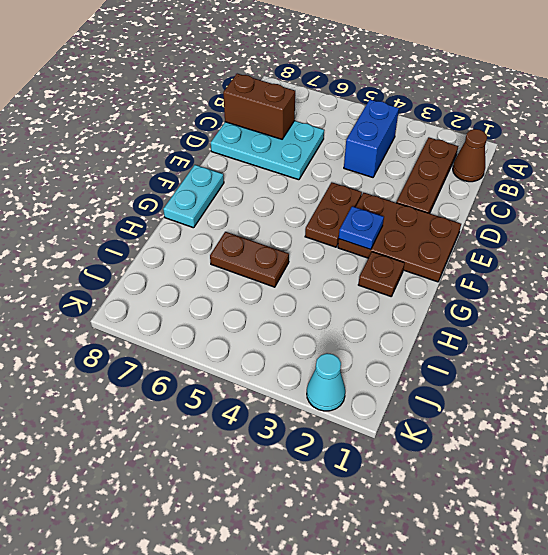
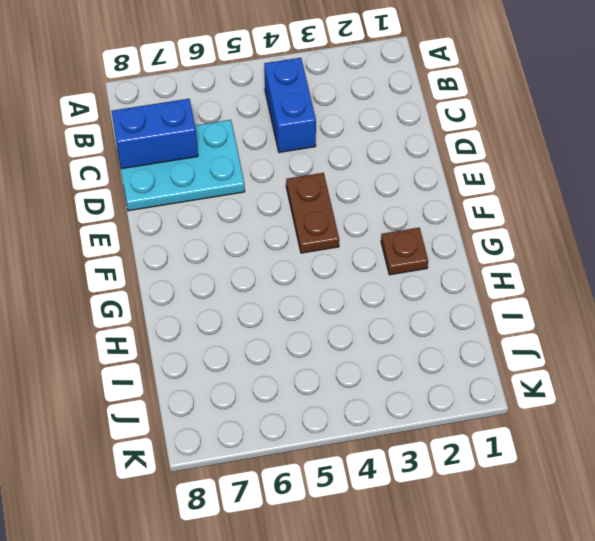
blue 1x2 brick [111,99,198,169] -> brown 1x2 brick [223,74,295,139]
none -> brown 1x1 cone [453,129,487,182]
none -> brown 1x3 plate [396,138,458,213]
none -> brown 2x3 plate [338,193,461,282]

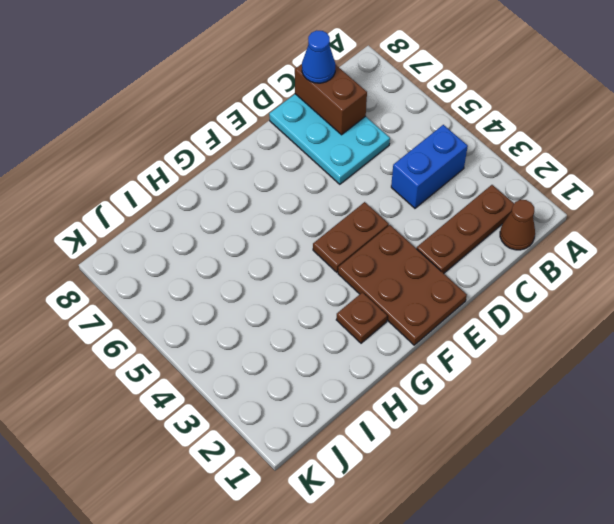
blue 1x1 cone [302,30,335,83] -> none
none -> cyan 1x2 plate [163,165,224,228]
none -> brown 1x2 plate [210,232,289,287]
none -> cyan 1x1 cone [307,353,345,411]

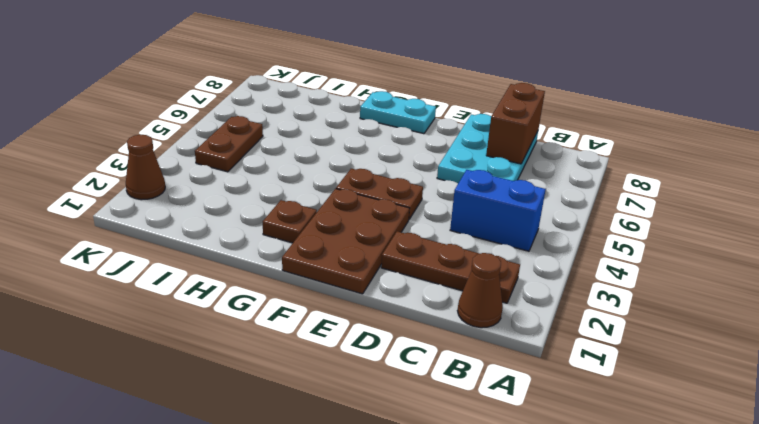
brown 1x2 plate [195,116,263,172] -> brown 1x2 plate moved to [210,232,289,287]
brown 1x1 cone [126,135,165,200] -> cyan 1x1 cone [307,353,345,411]
none -> blue 1x1 plate [339,206,384,250]

